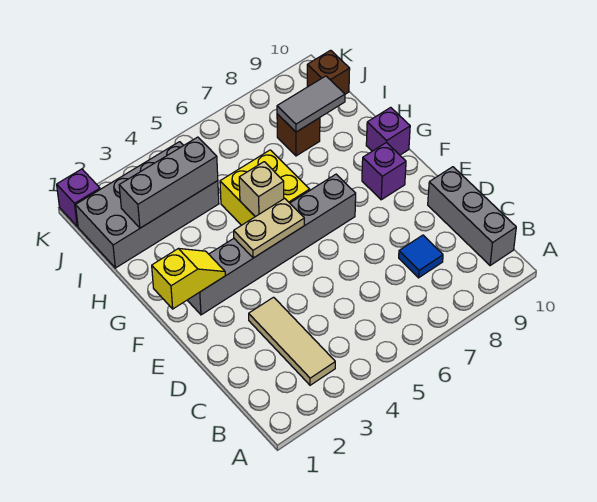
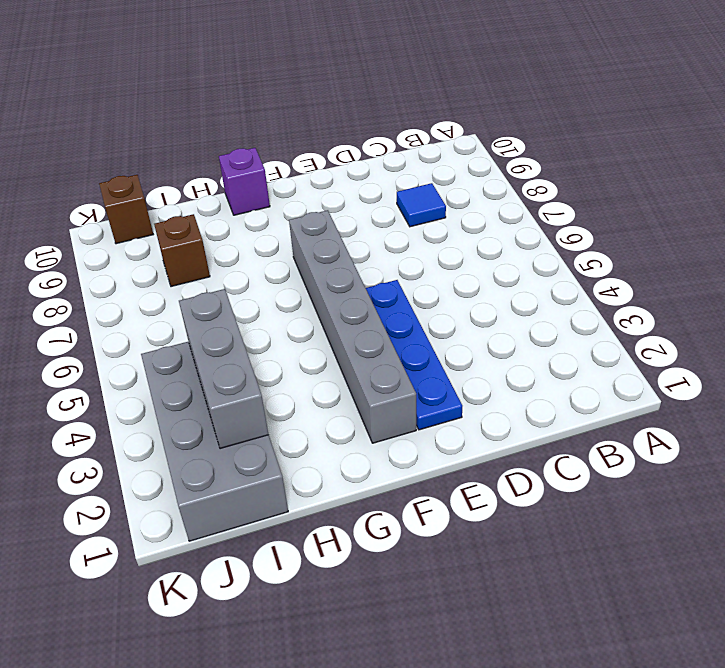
blue 1x4 plate [366,280,462,430] -> none
none -> tan 1x3 tile [249,297,335,385]
none -> grey 1x3 brick [428,167,516,266]
none -> purple 1x1 brick [362,142,406,200]

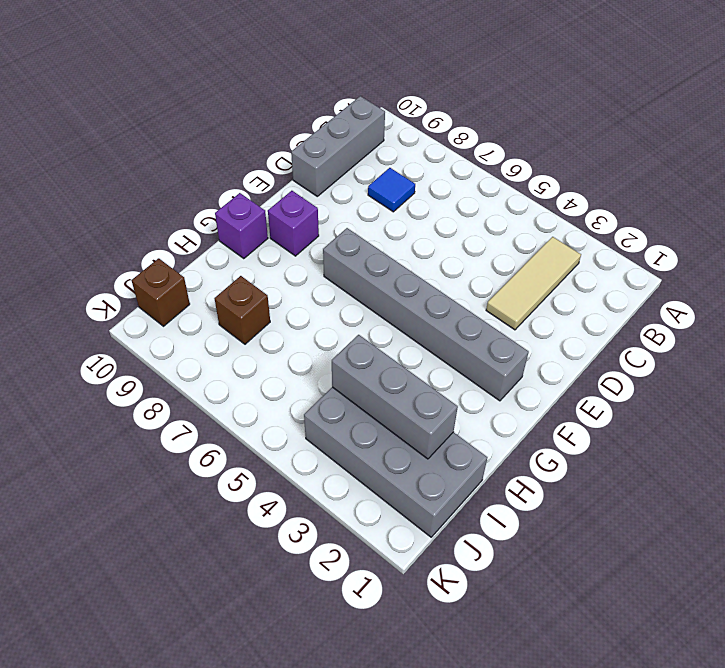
none -> yellow 2x2 brick [220,150,310,225]
none -> purple 1x1 brick [57,169,100,227]
none -> yellow 1x2 slope [152,249,225,309]

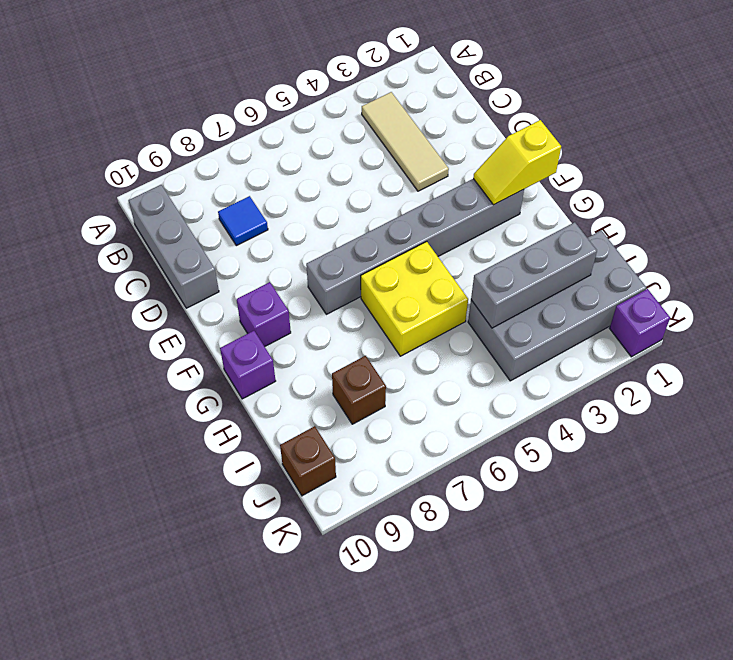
none -> tan 1x2 plate [234,198,304,258]
none -> tan 1x1 brick [239,162,284,217]
none -> grey 1x2 tile [277,76,345,132]

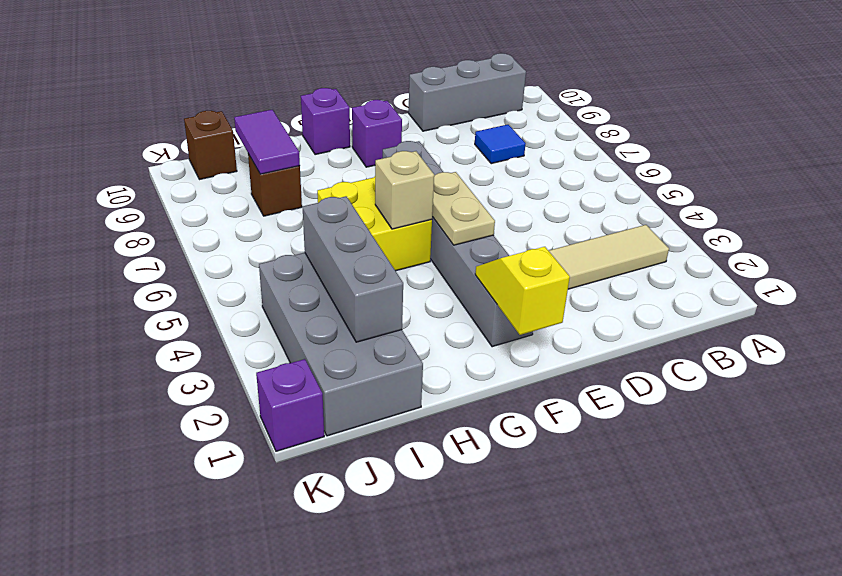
purple 1x2 tile [234,110,300,174] -> grey 1x2 tile [277,76,345,132]

